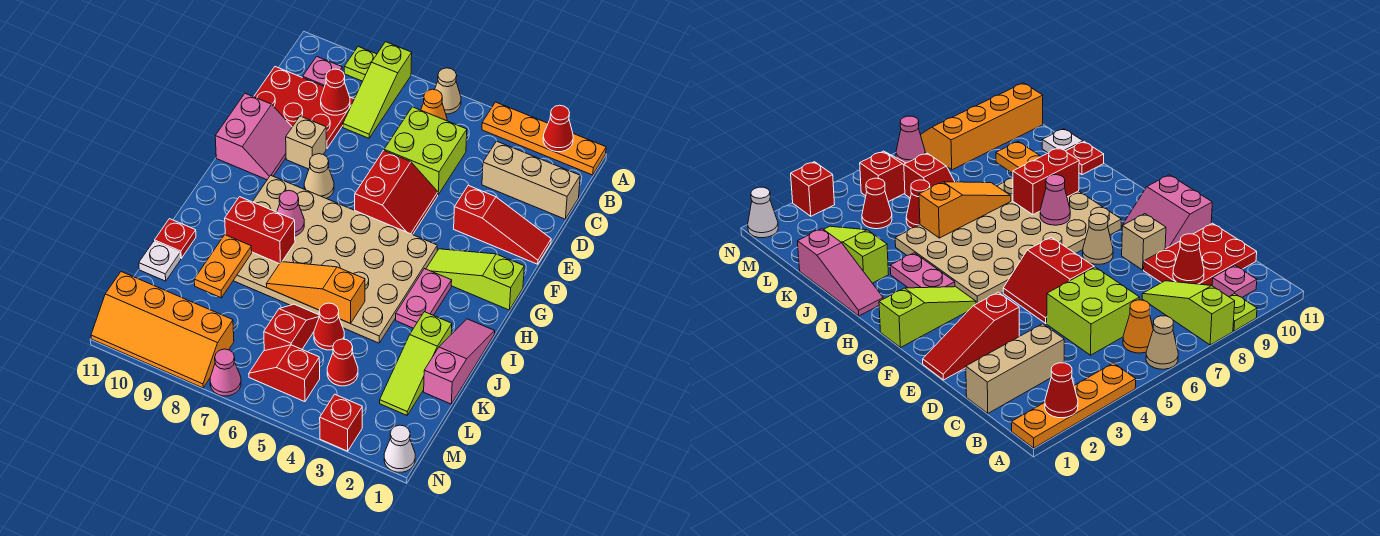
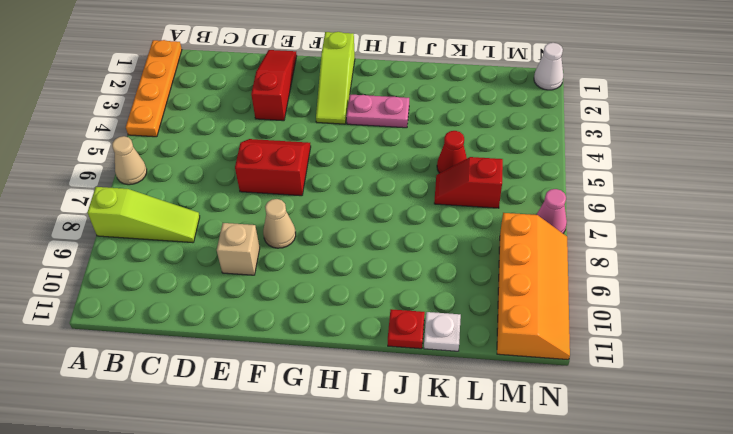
none -> lime 1x1 plate [344,47,377,81]
none -> orange 1x1 cone [421,89,447,121]
none -> pink 1x1 plate [303,56,342,87]
none -> tan 1x3 brick [482,141,580,219]

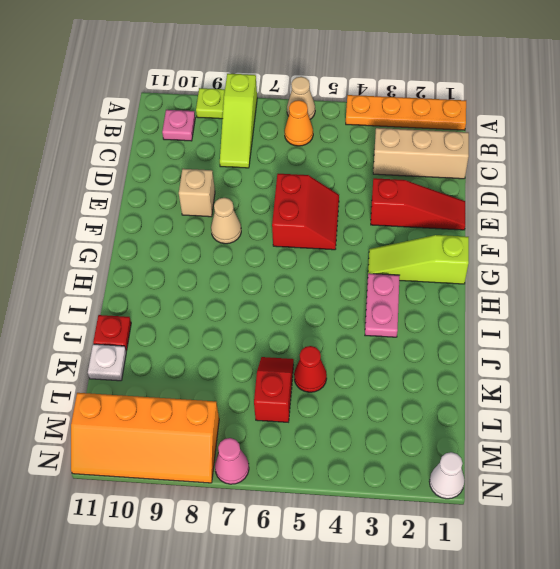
none -> lime 2x2 brick [384,107,467,195]
none -> red 2x3 plate [254,67,354,149]
none -> pink 2x2 slope [215,94,292,180]
none -> tan 4x6 plate [233,175,437,343]

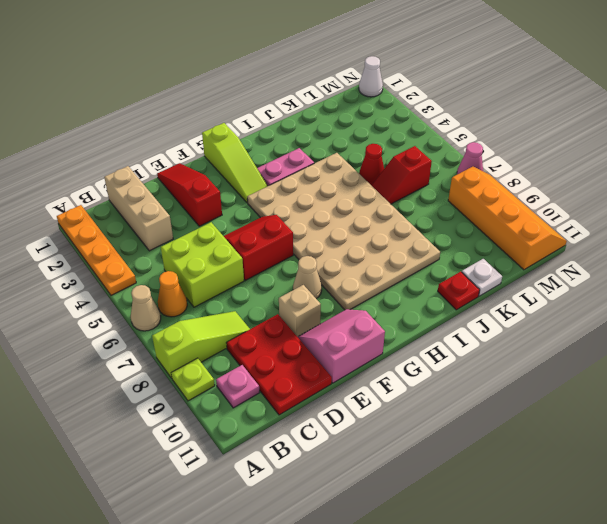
none -> pink 1x3 slope [424,319,495,404]
none -> lime 1x3 slope [380,312,452,415]
none -> red 1x1 cone [327,339,358,386]
none -> red 1x2 slope [249,345,320,402]

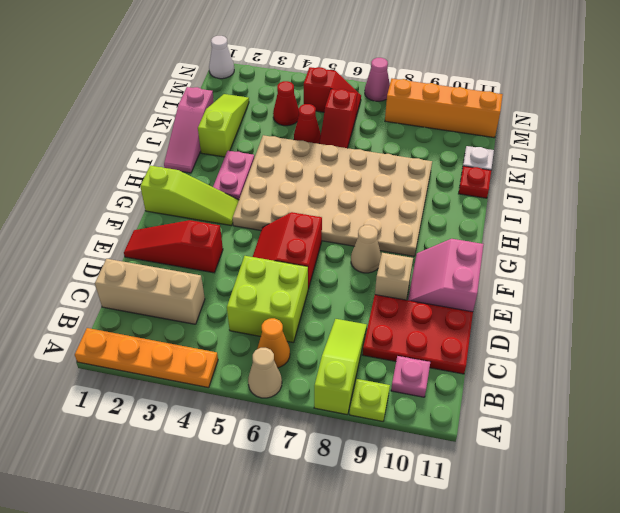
none -> red 1x1 brick [320,394,362,451]
none -> red 1x1 cone [543,105,573,152]
none -> red 1x1 cone [321,69,350,115]
none -> pink 1x1 cone [277,190,304,236]

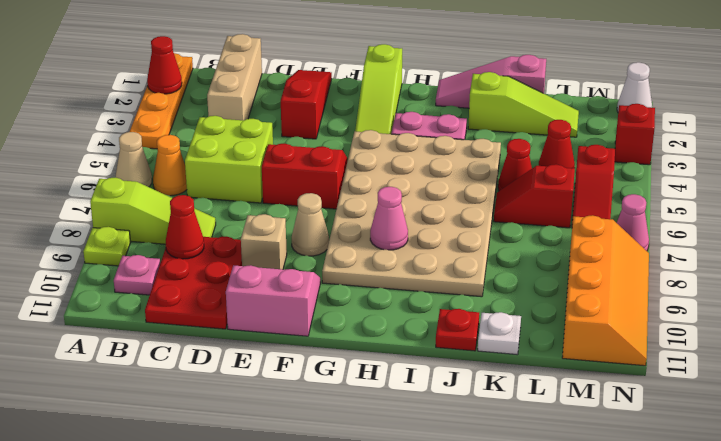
none -> red 1x2 brick [225,197,295,264]
none -> orange 1x3 slope [267,262,365,324]
none -> orange 1x2 plate [194,235,252,298]

